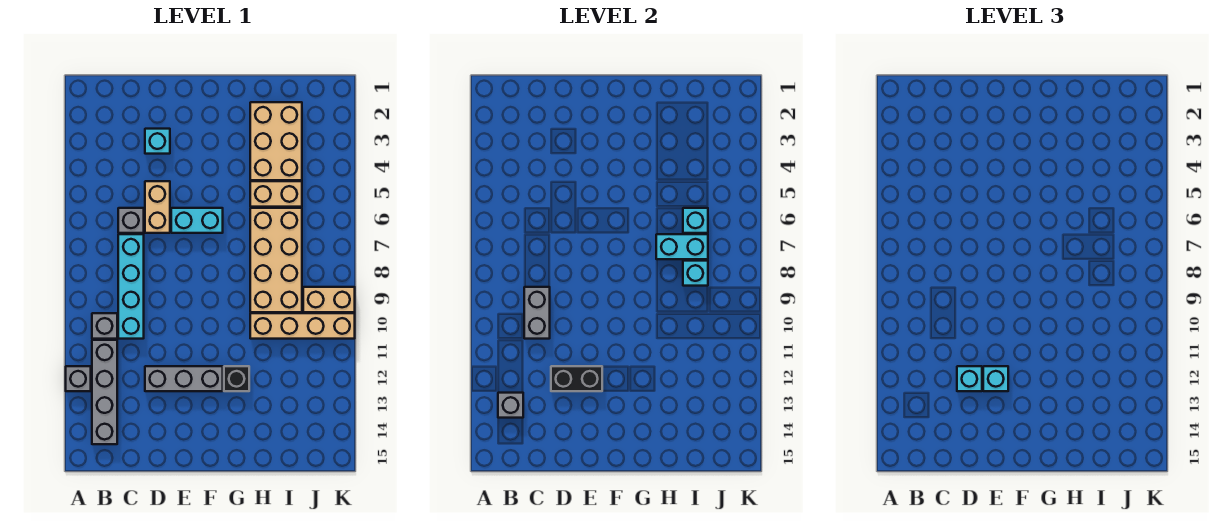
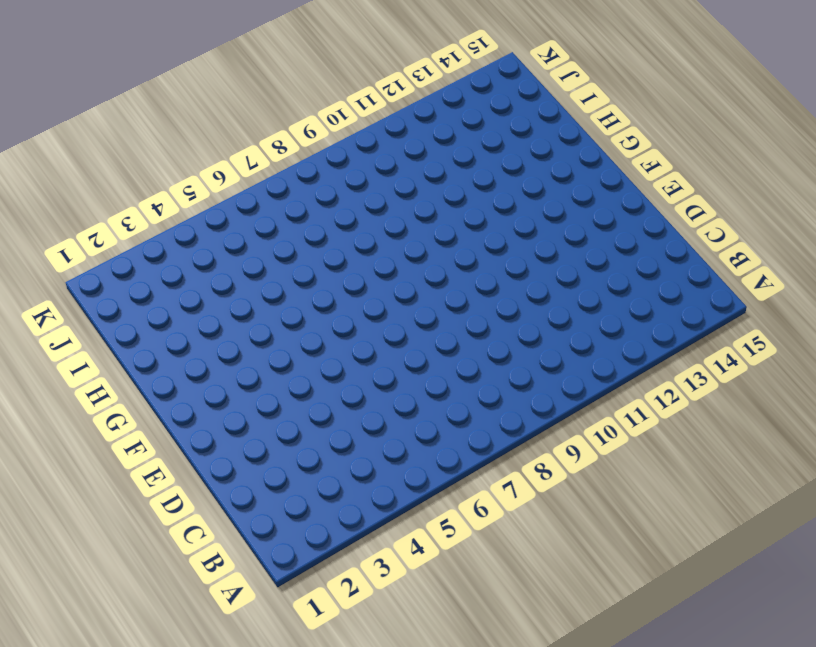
none -> grey 1x1 brick [66,366,91,391]
none -> grey 1x1 brick [92,313,117,339]
none -> grey 1x4 brick [92,340,117,444]

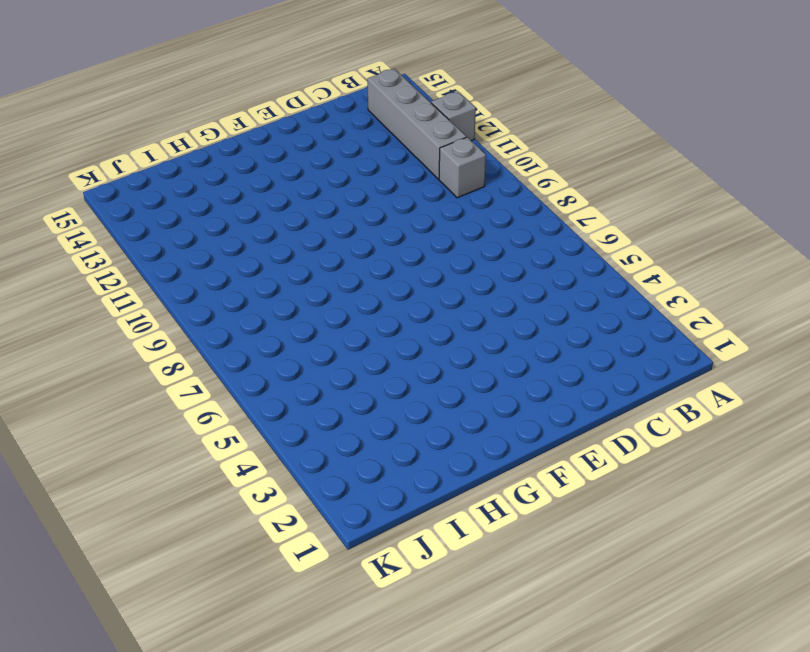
none -> grey 1x1 brick [118,208,144,233]
none -> cyan 1x4 brick [118,234,144,339]
none -> cyan 1x1 brick [145,129,170,154]

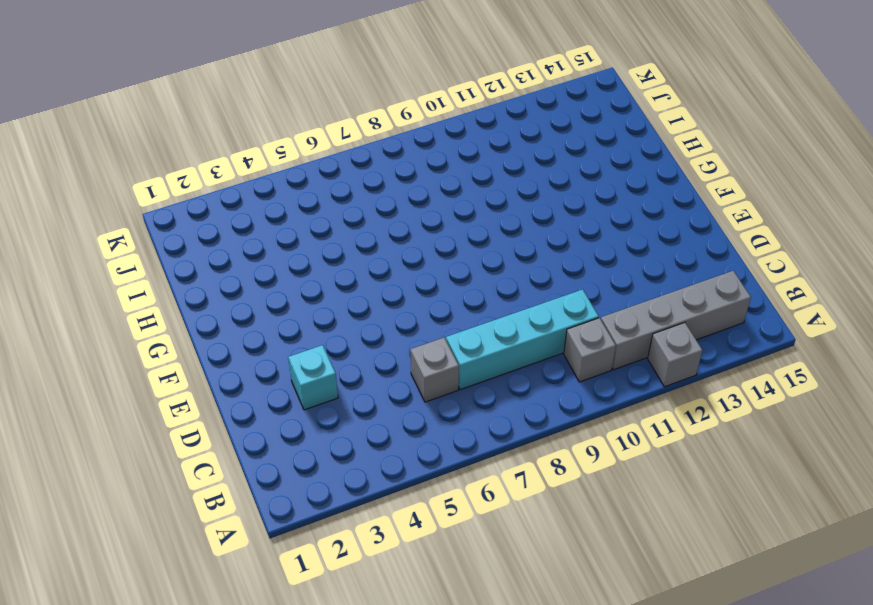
none -> tan 1x2 brick [145,181,170,233]
none -> grey 1x3 brick [145,366,223,391]
none -> cyan 1x2 brick [171,208,223,233]

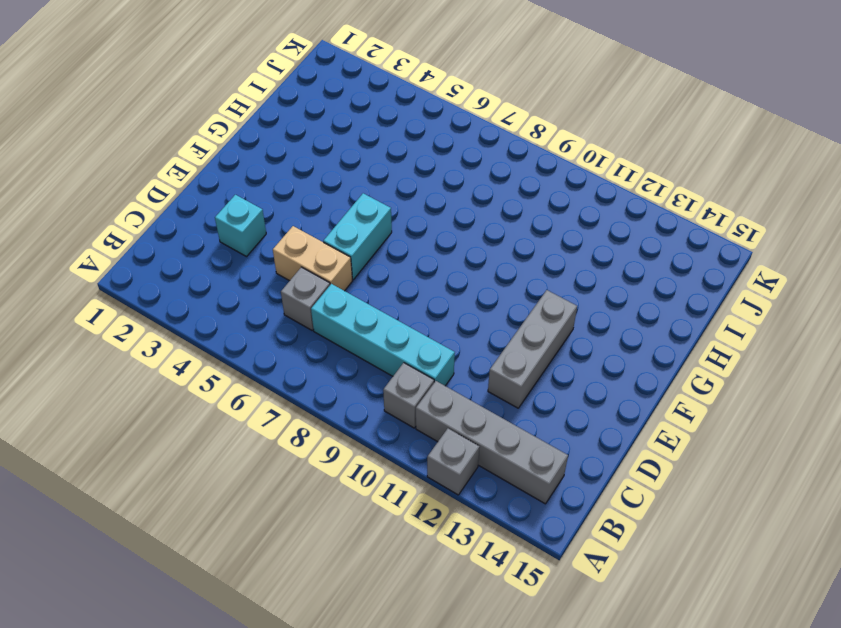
none -> black 1x1 brick [224,366,249,391]
none -> tan 2x3 brick [250,102,302,180]
none -> tan 1x2 brick [250,181,302,207]

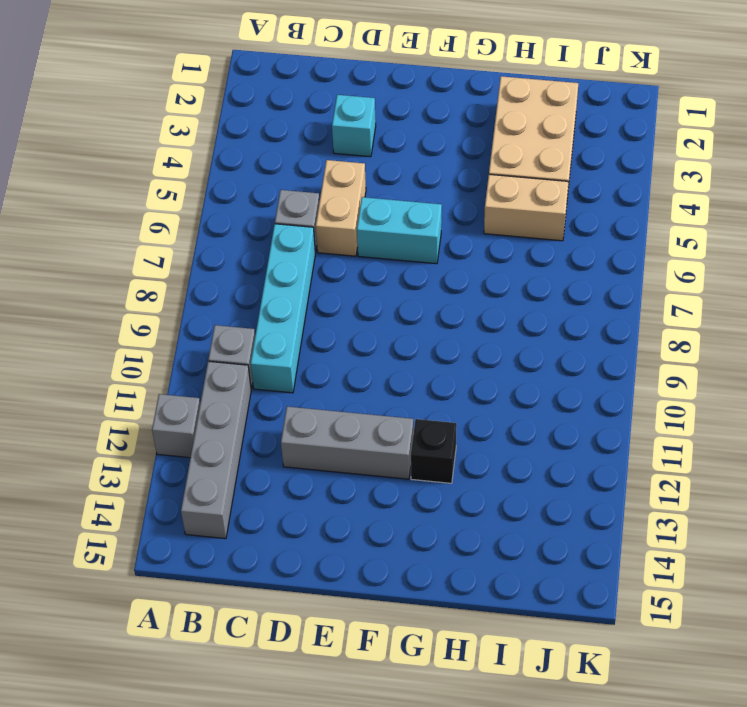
none -> tan 2x4 brick [250,208,302,312]
none -> tan 1x4 brick [250,313,355,339]
none -> tan 1x2 brick [303,287,355,312]

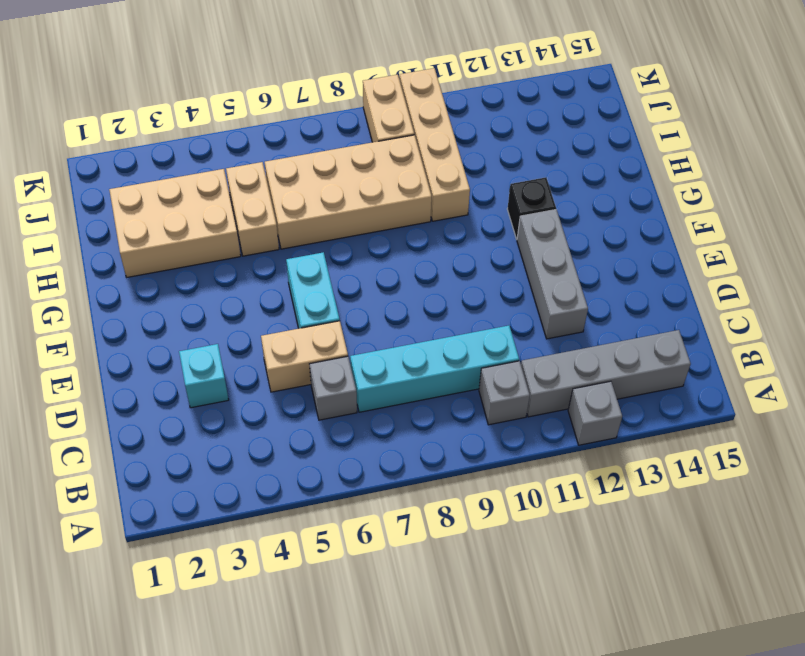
none -> grey 1x1 brick [498,393,523,418]
none -> grey 1x2 brick [524,287,550,339]
none -> black 1x2 brick [551,366,602,391]

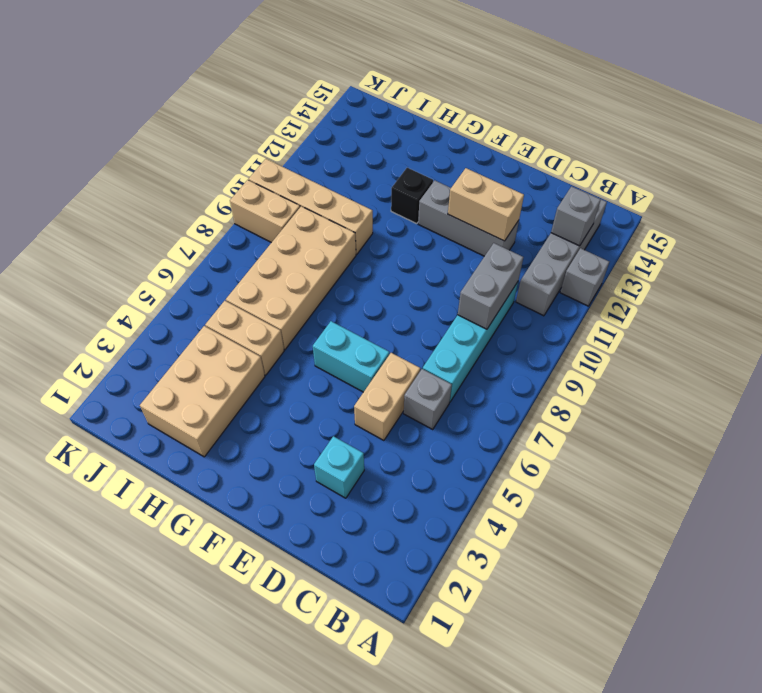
tan 1x2 brick [448,168,524,241] -> black 1x2 brick [551,366,602,391]
none -> grey 1x1 brick [92,313,117,339]
none -> cyan 1x2 brick [656,234,708,259]
none -> cyan 1x1 brick [683,208,708,233]

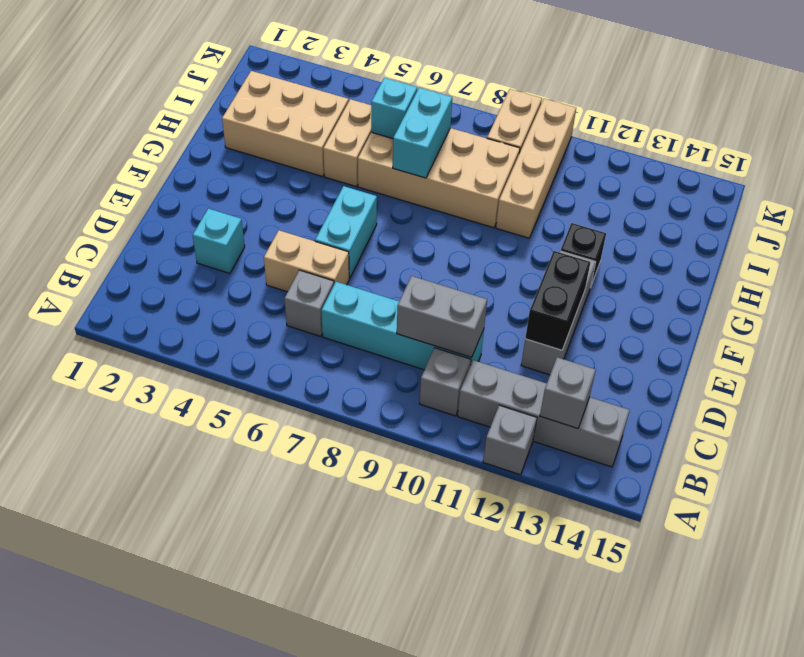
none -> cyan 1x1 brick [683,261,708,286]
none -> cyan 1x1 brick [957,366,982,391]
none -> cyan 1x1 brick [983,366,1008,391]

